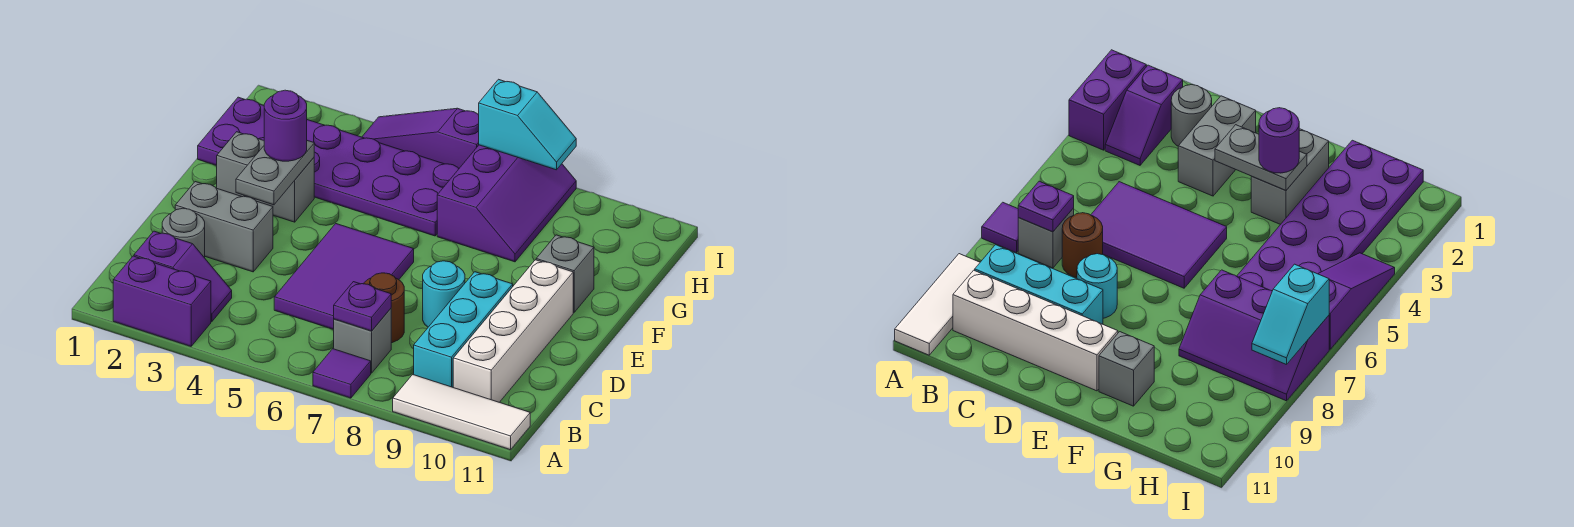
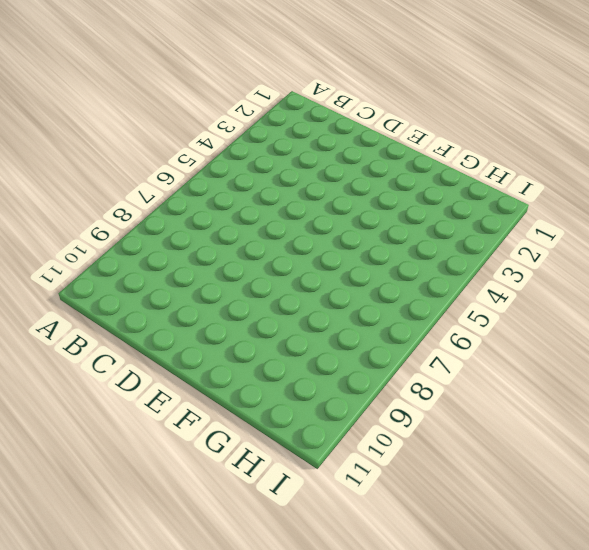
none -> purple 1x2 brick [113,256,211,346]
none -> purple 1x1 tile [313,349,371,398]
none -> white 1x3 tile [393,375,530,450]

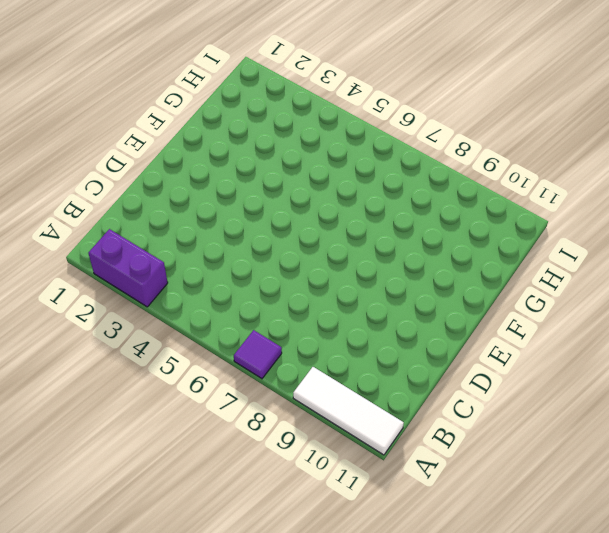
none -> purple 1x2 slope [134,231,232,322]
none -> grey 1x1 brick [334,309,391,373]
none -> cyan 1x3 brick [414,272,513,387]

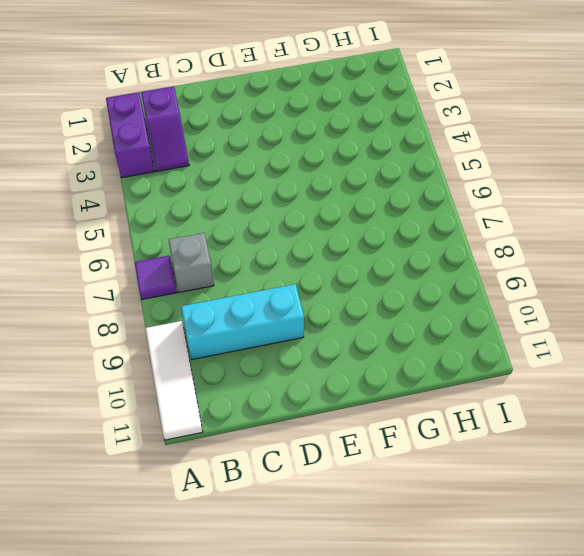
none -> white 1x4 brick [453,260,573,402]
none -> grey 1x1 round brick [162,208,205,258]
none -> purple 2x3 tile [274,224,414,329]

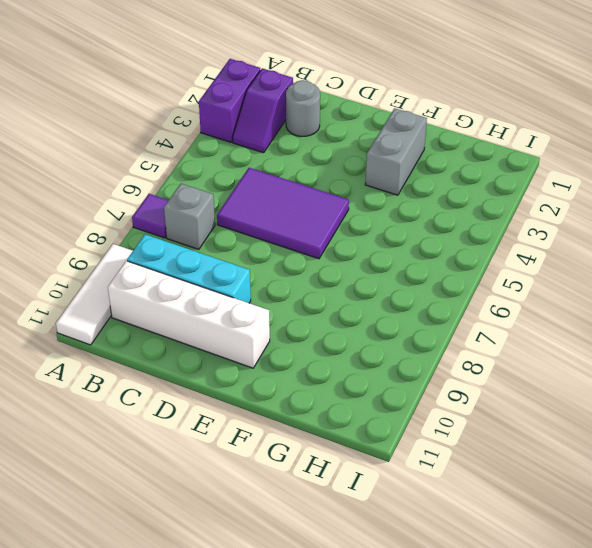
none -> brown 1x1 round brick [364,273,404,343]
none -> grey 1x2 brick [175,182,273,272]
none -> cyan 1x1 round brick [423,261,465,327]

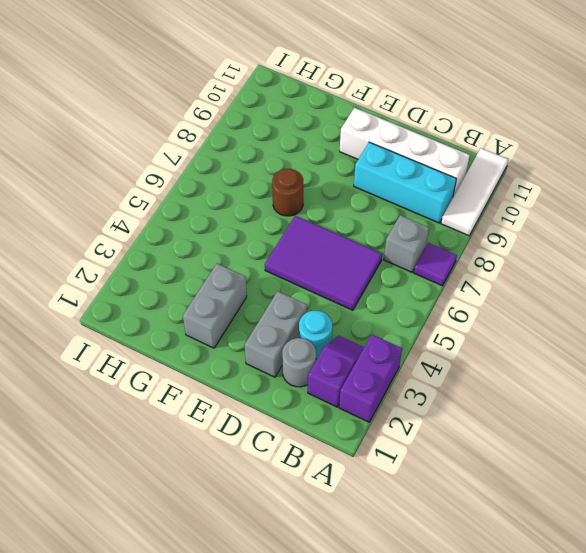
cyan 1x1 round brick [299,311,332,359] -> cyan 1x1 round brick moved to [423,261,465,327]
brown 1x1 round brick [272,169,303,216] -> brown 1x1 round brick moved to [364,273,404,343]
none -> grey 1x1 brick [536,235,594,312]
none -> purple 2x6 plate [198,97,459,236]
none -> purple 2x3 slope [437,145,576,262]

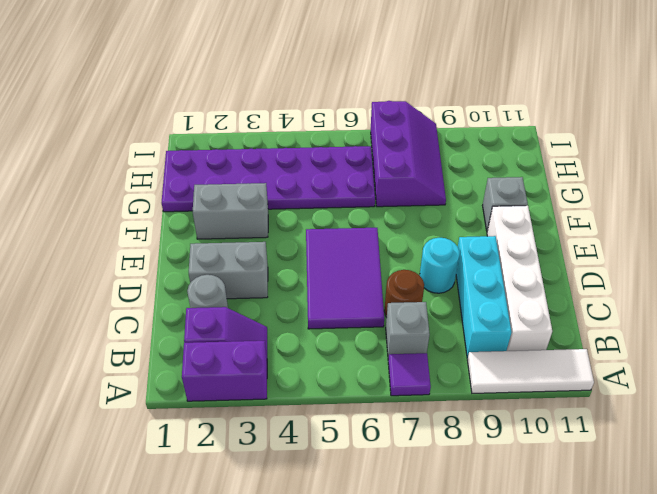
none -> purple 1x3 slope [362,108,479,168]
none -> purple 1x1 plate [334,282,391,331]
none -> grey 1x2 plate [236,141,314,205]

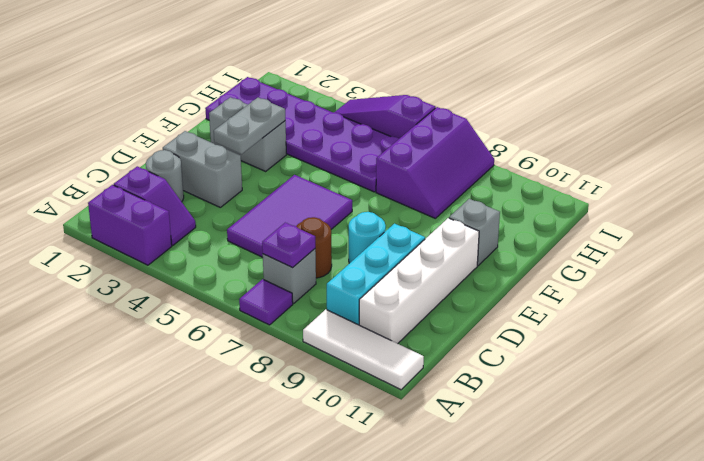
none -> cyan 1x2 slope [479,79,576,170]
none -> purple 1x1 round brick [264,90,307,161]

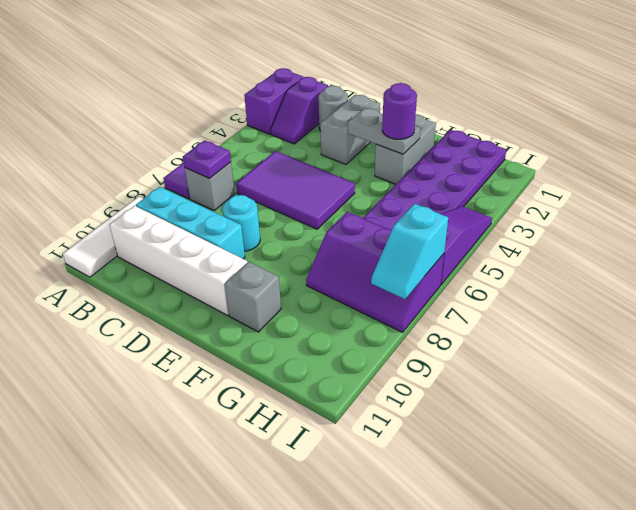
none -> brown 1x1 round brick [364,273,404,343]

